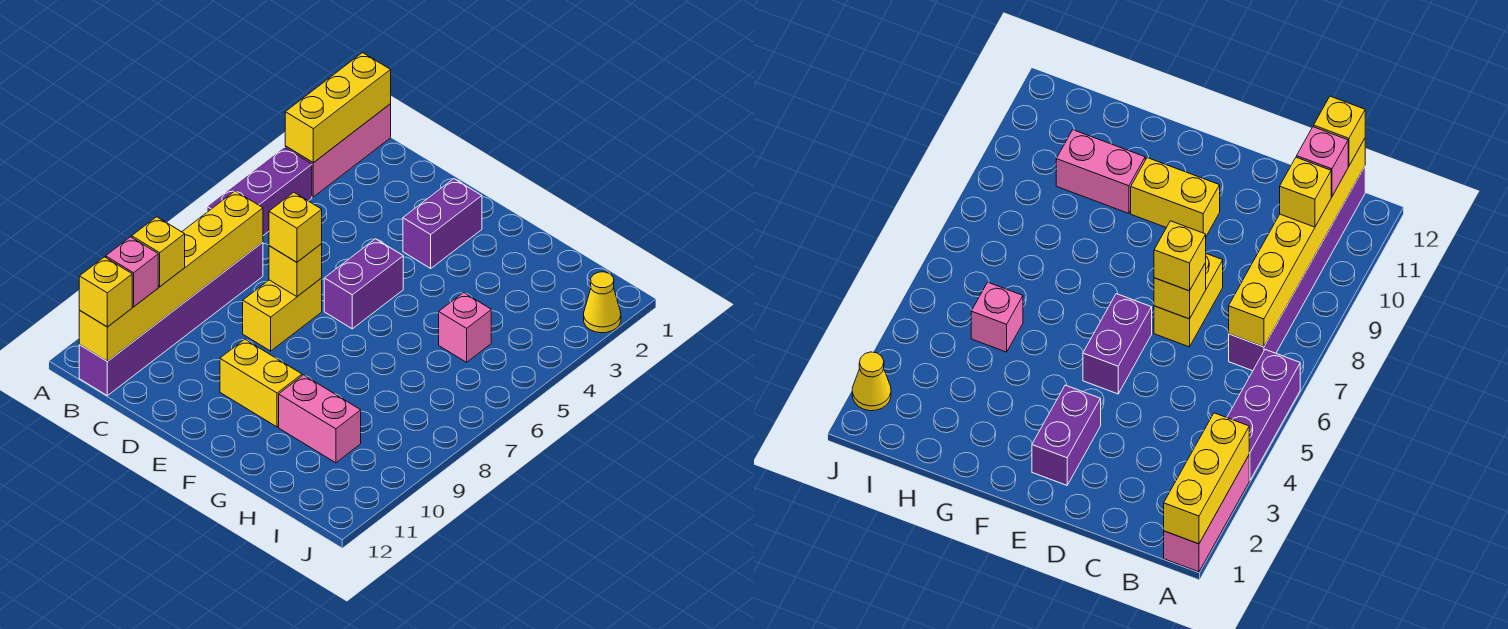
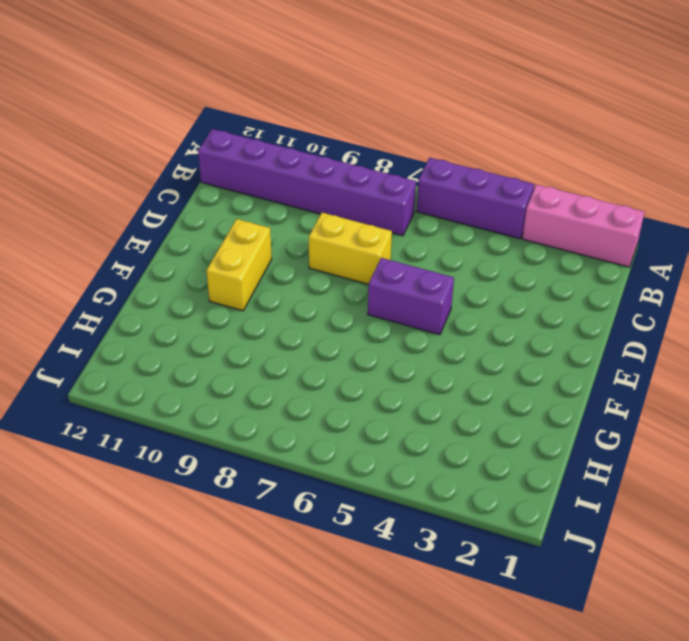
none -> purple 1x2 brick [403,179,482,268]
none -> pink 1x2 brick [279,375,361,463]
none -> pink 1x1 brick [439,293,491,362]

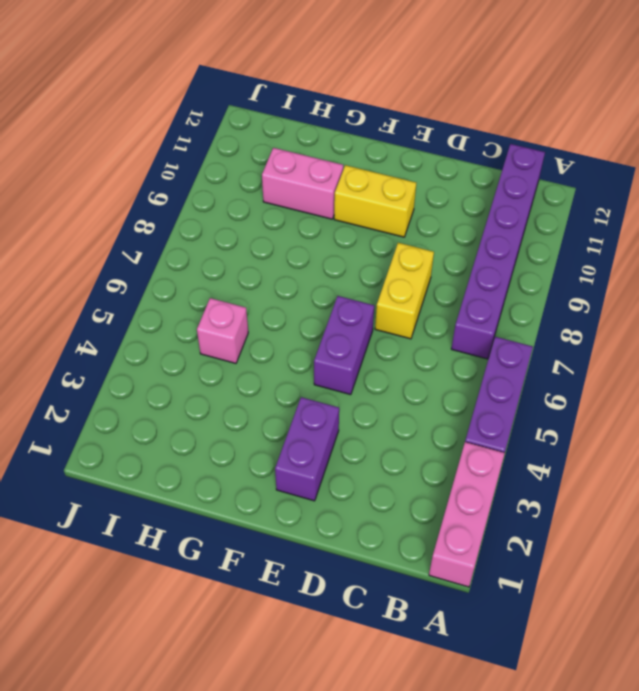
none -> yellow 1x1 cone [584,272,621,333]
none -> yellow 1x3 brick [285,53,391,163]
none -> yellow 1x6 brick [79,191,263,361]

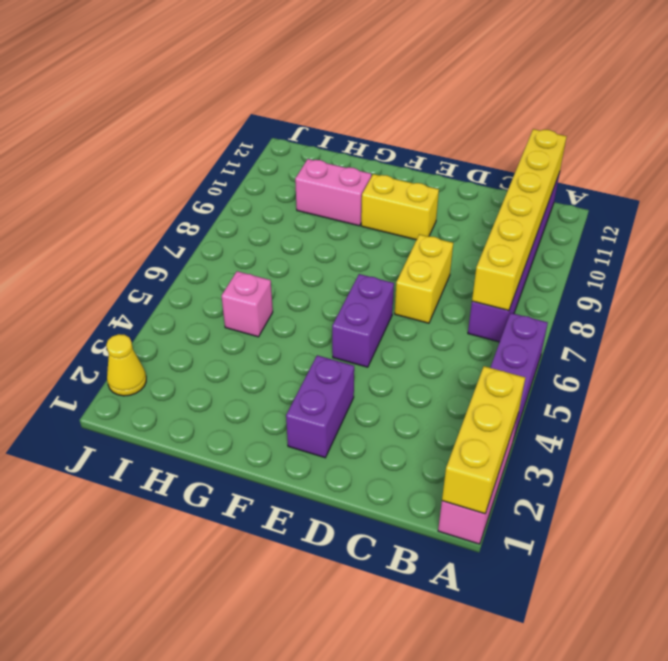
none -> yellow 1x1 brick [269,244,322,297]
none -> yellow 1x1 brick [132,217,185,287]
none -> pink 1x1 brick [106,237,158,307]

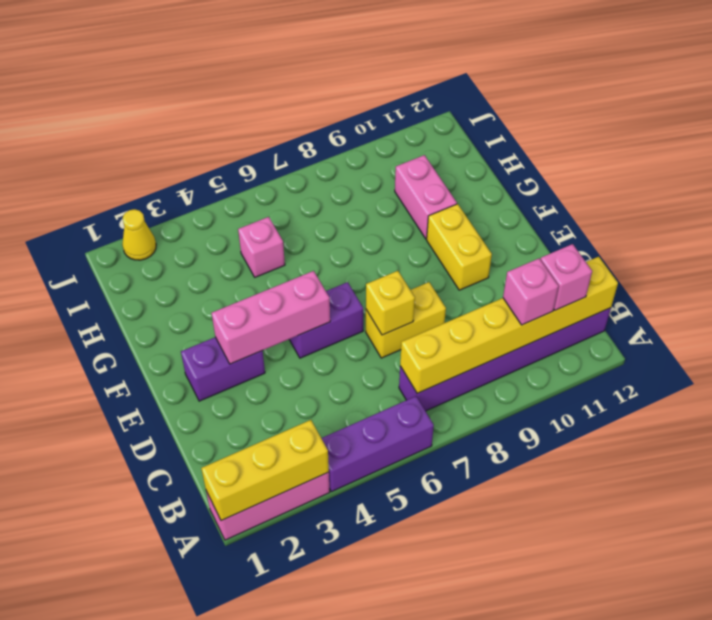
pink 1x1 brick [503,258,559,325] -> yellow 1x1 brick [132,217,185,287]
pink 1x3 brick [212,271,330,364] -> none
none -> yellow 1x1 brick [79,257,132,327]
none -> yellow 1x1 brick [269,192,322,262]

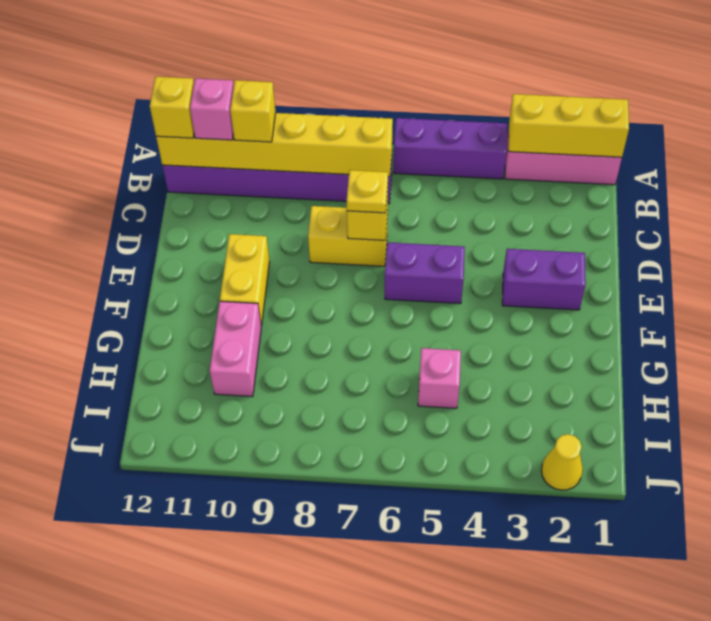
yellow 1x1 plate [347,170,388,213] -> yellow 1x1 brick [269,192,322,262]

